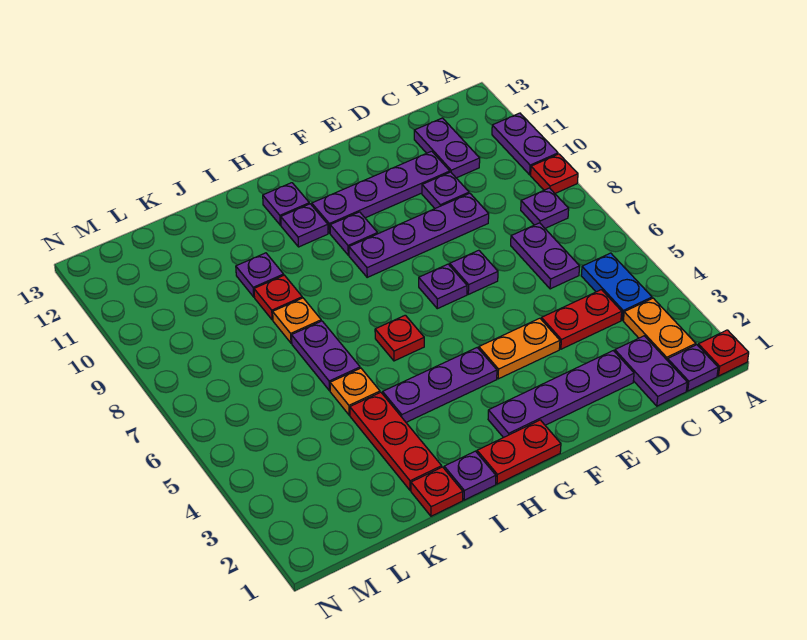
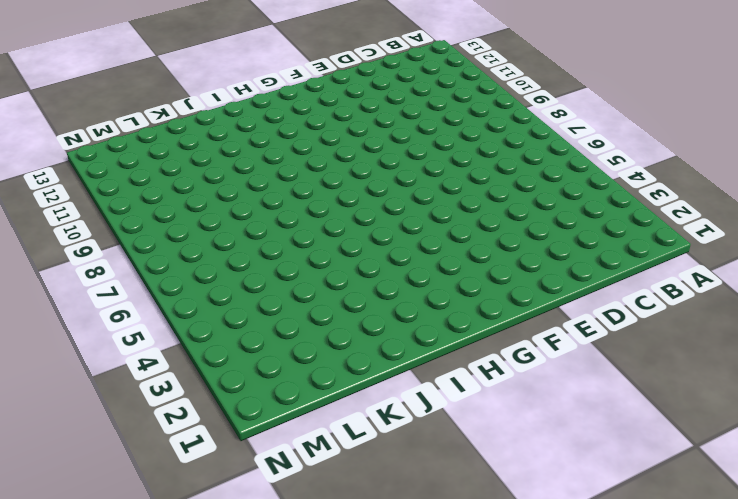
none -> red 1x1 plate [698,330,749,376]
none -> red 1x1 plate [531,154,578,193]
none -> purple 1x2 plate [492,113,558,175]
none -> purple 1x1 plate [668,345,718,391]

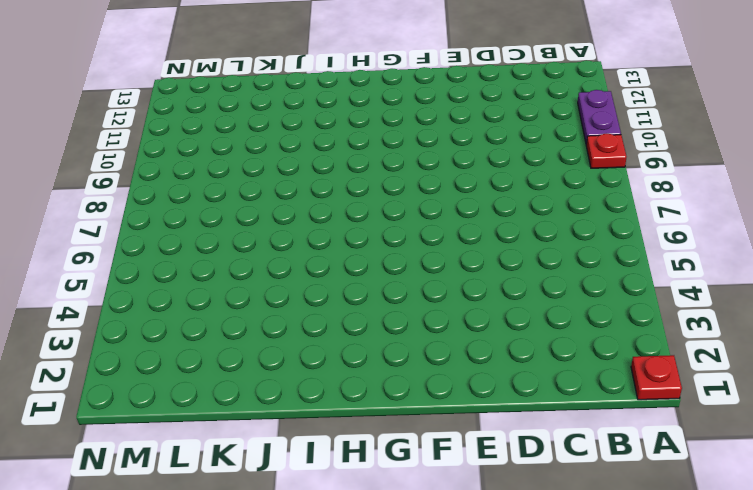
none -> purple 1x1 plate [668,345,718,391]
none -> orange 1x2 plate [623,298,696,361]
none -> blue 1x2 plate [581,253,652,320]
none -> purple 1x1 plate [521,188,569,228]

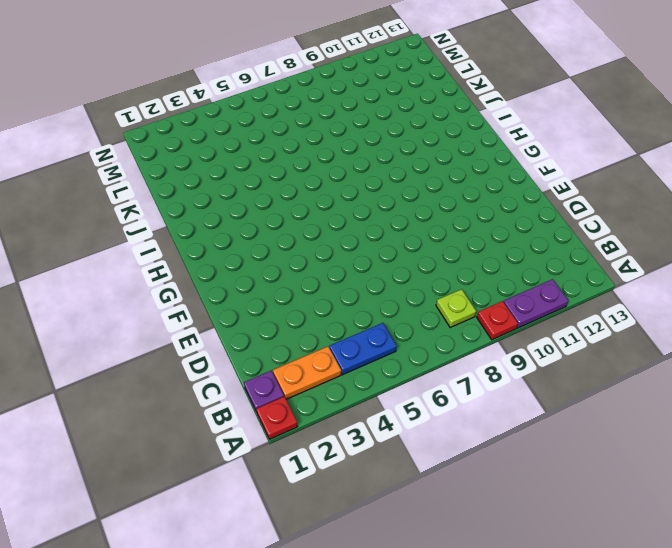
lime 1x1 plate [436,289,476,328] -> purple 1x1 plate [521,188,569,228]
none -> purple 1x2 plate [615,336,687,406]
none -> red 1x2 plate [541,290,622,349]
none -> purple 1x2 plate [511,223,580,289]
none -> purple 1x2 plate [414,118,480,178]

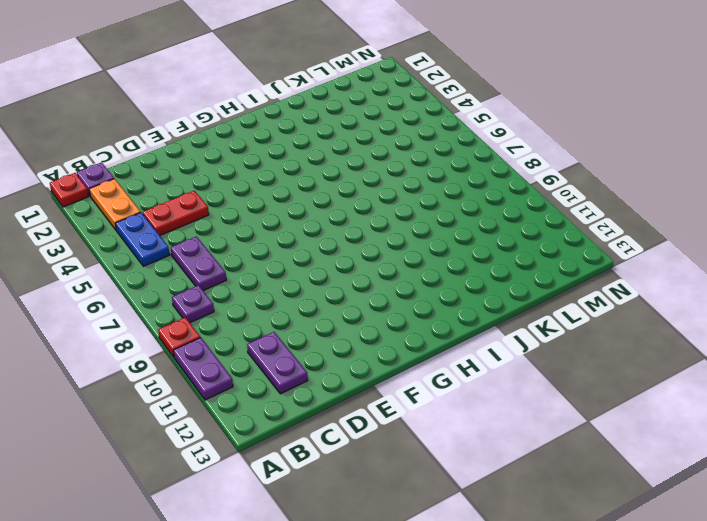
none -> purple 1x2 plate [615,336,687,406]
none -> purple 1x4 plate [488,351,634,438]
none -> purple 1x4 plate [349,193,489,277]
none -> purple 1x1 plate [422,172,469,208]

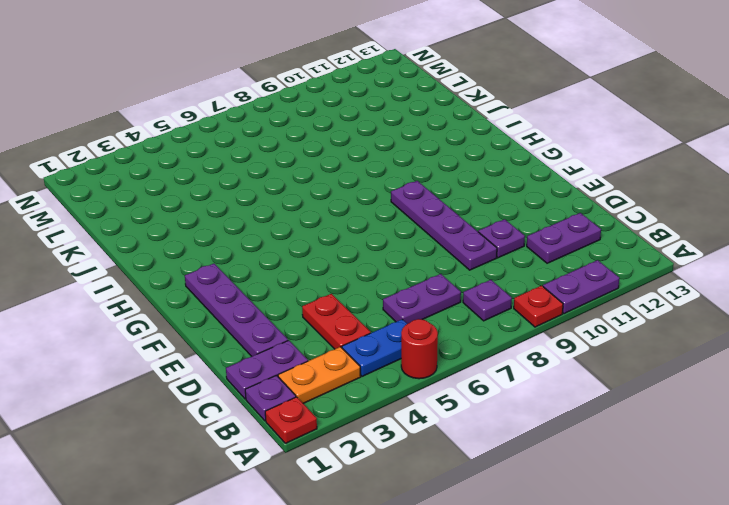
red 1x1 round brick [401,319,438,379] -> none
none -> purple 1x4 plate [312,151,450,233]
none -> orange 1x2 plate [479,318,560,379]
none -> purple 1x1 plate [450,250,498,294]
none -> purple 1x1 plate [419,264,467,309]

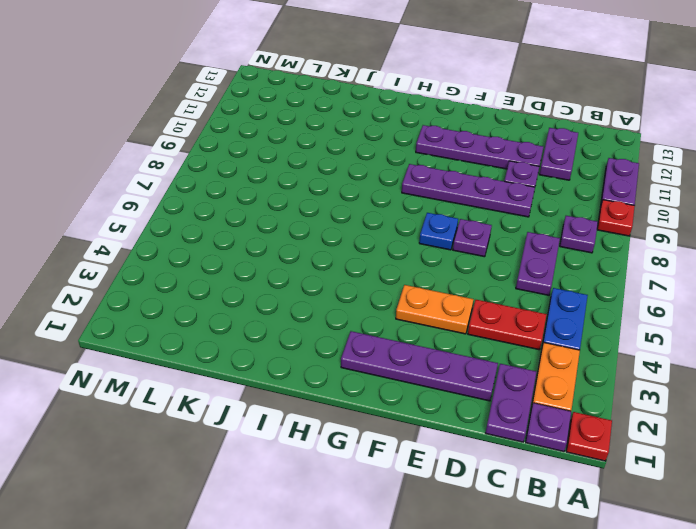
blue 1x1 plate [419,213,458,250] -> purple 1x1 plate [419,264,467,309]
none -> red 1x2 plate [477,420,561,484]
none -> purple 1x3 plate [383,348,497,422]
none -> purple 1x1 plate [330,212,378,255]
none -> red 1x1 plate [375,315,424,361]

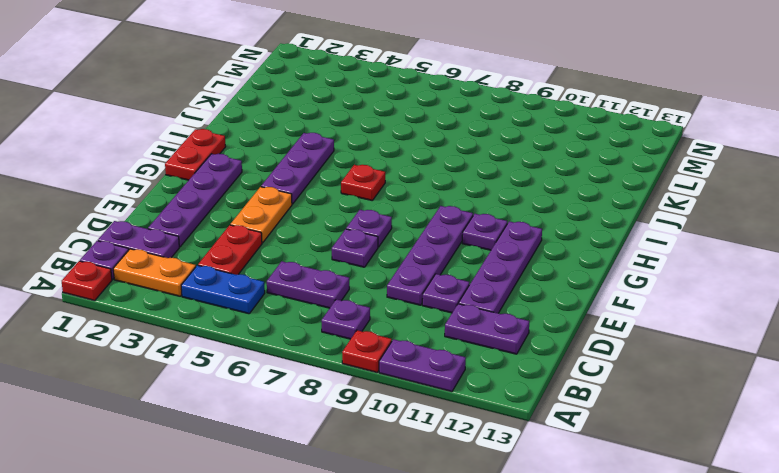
none -> purple 1x1 plate [281,204,328,247]
none -> purple 1x1 plate [263,183,309,225]
none -> purple 1x1 plate [444,451,496,500]
none -> red 1x1 plate [411,467,463,516]

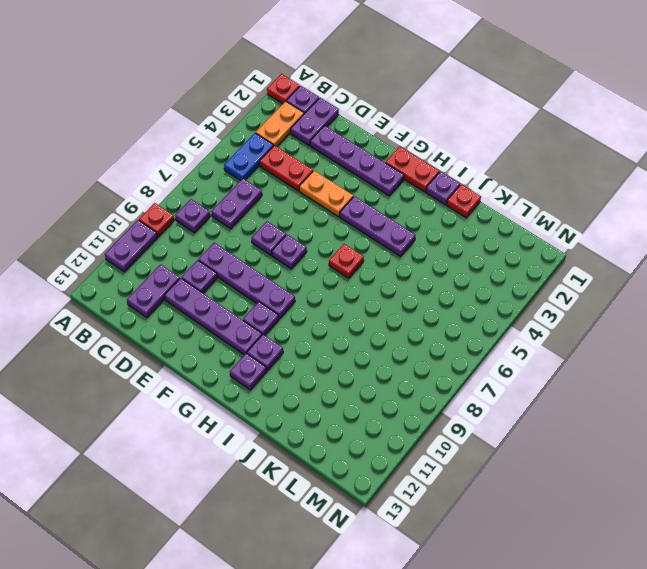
none -> red 1x3 plate [350,392,442,490]
none -> orange 1x1 plate [330,368,380,415]
none -> purple 1x2 plate [292,321,360,391]
none -> orange 1x1 plate [273,298,321,343]

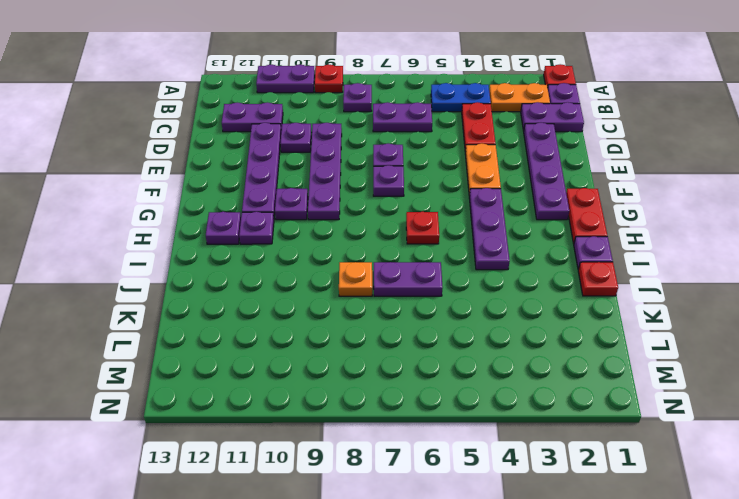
none -> red 1x3 plate [350,392,442,490]
none -> orange 1x1 plate [330,368,380,415]
none -> red 1x1 plate [254,275,302,320]
none -> purple 1x1 plate [236,253,284,297]

